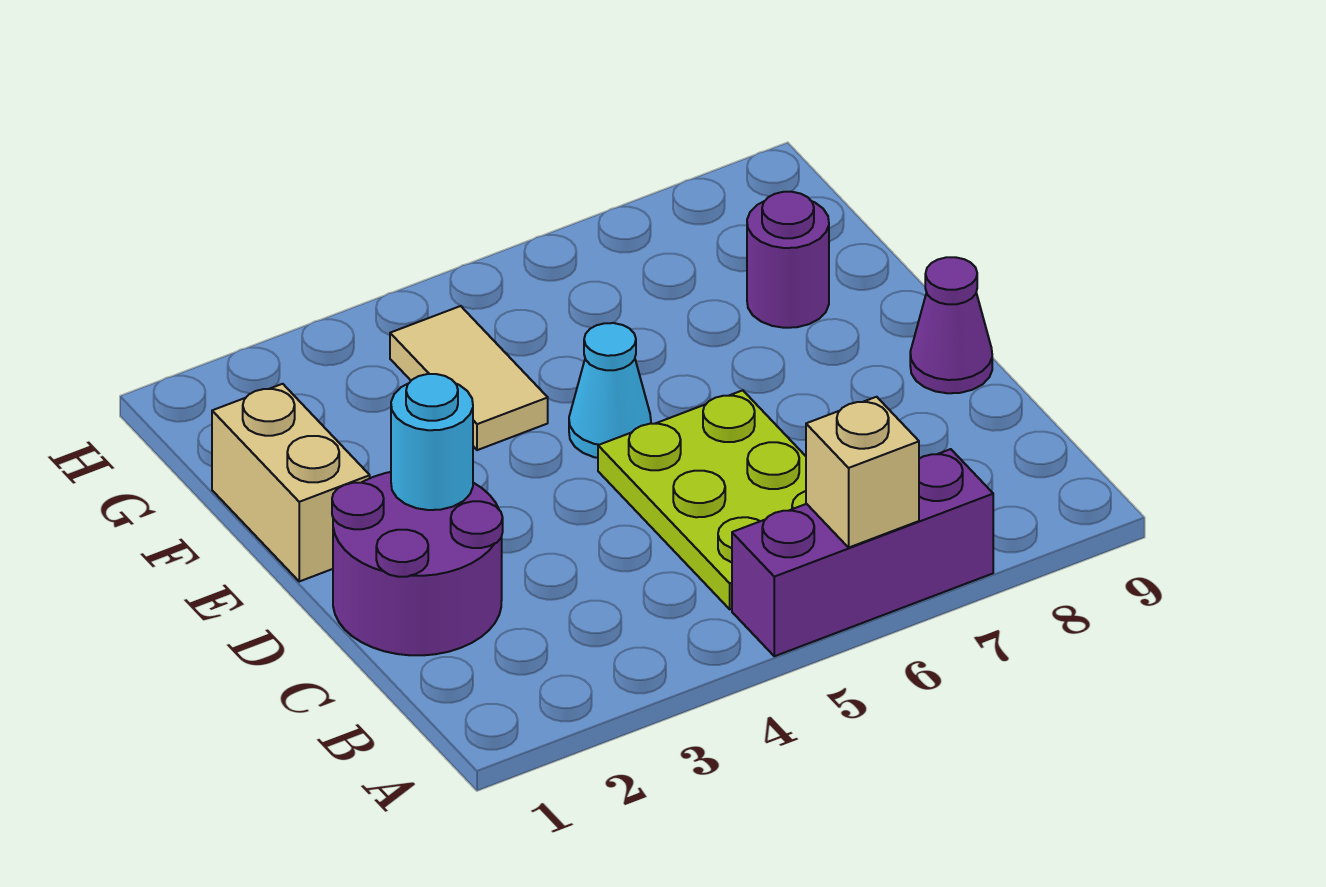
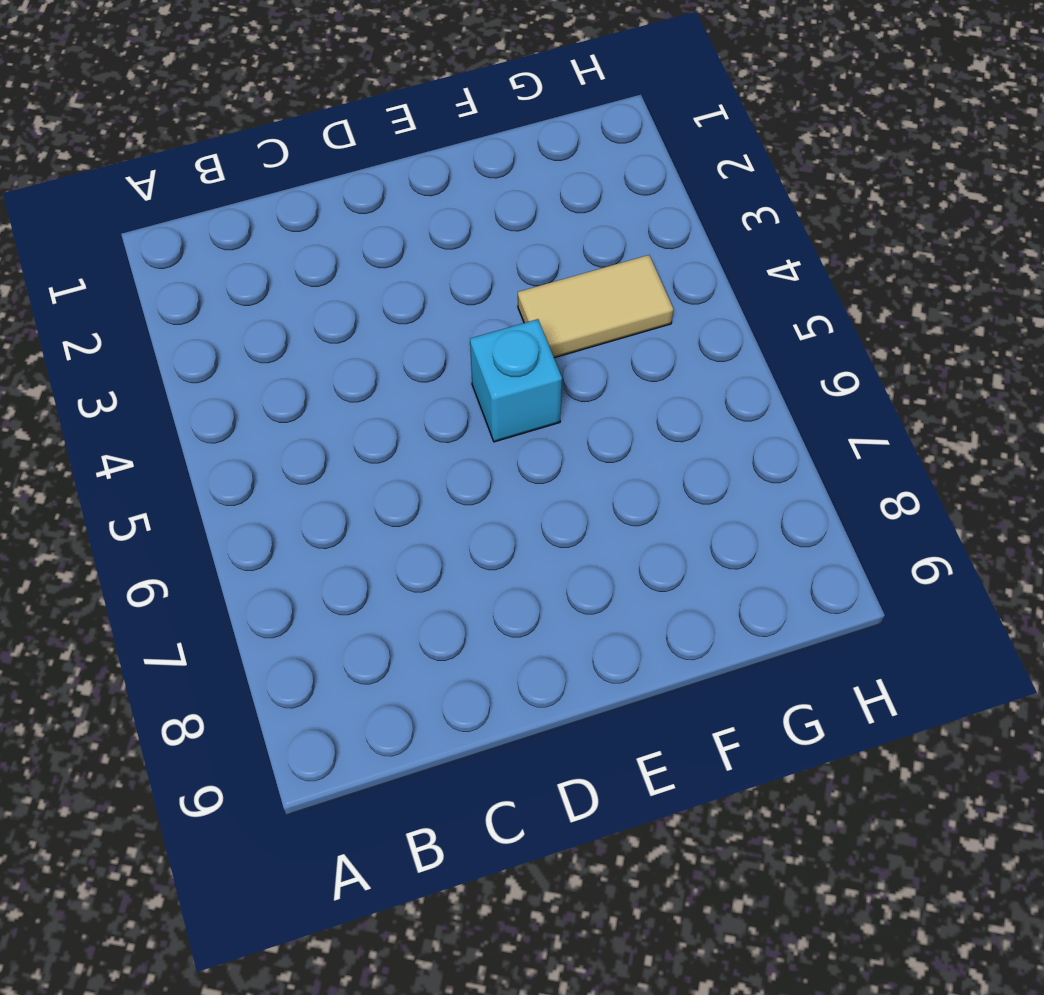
cyan 1x1 brick [470,319,562,442] -> cyan 1x1 cone [569,323,651,458]
none -> purple 1x3 brick [732,449,993,656]
none -> lime 2x3 plate [598,390,806,609]

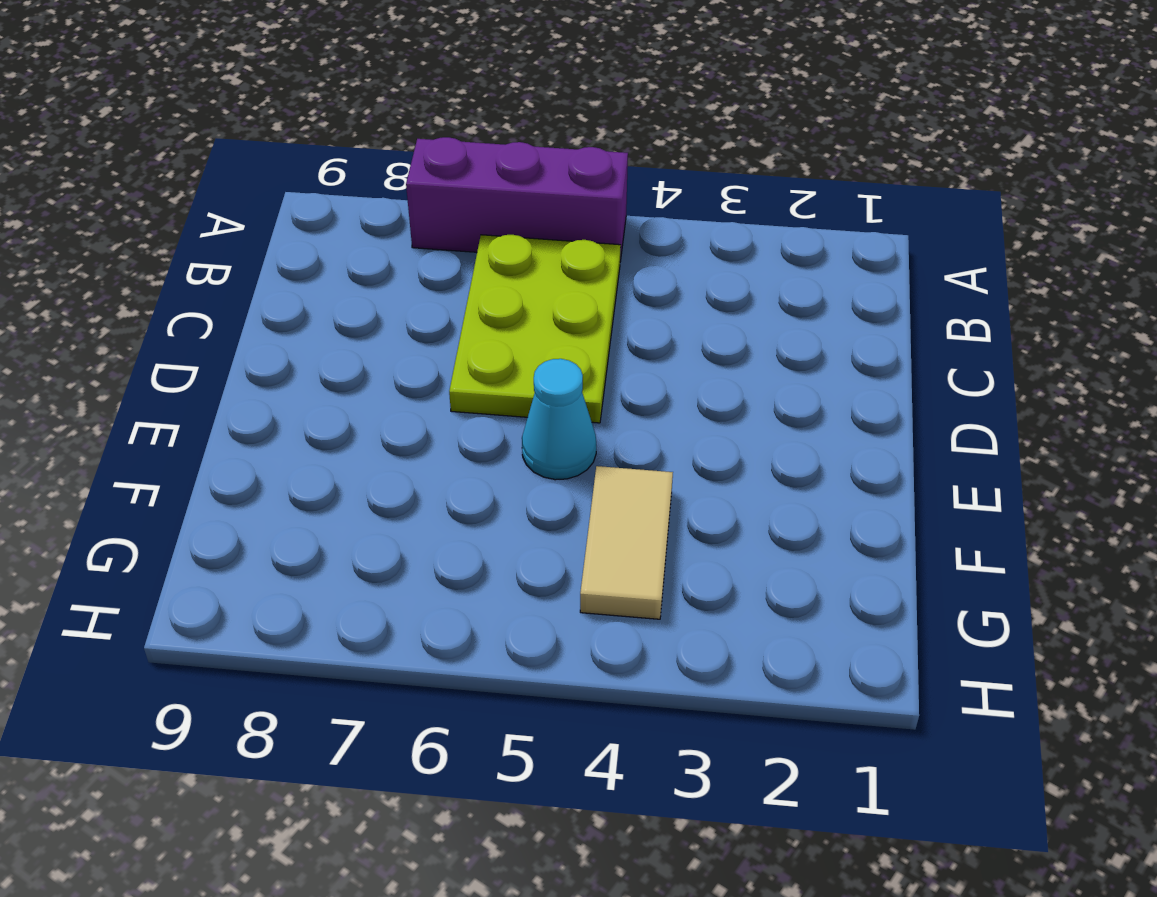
none -> purple 2x2 round brick [332,472,503,655]
none -> purple 1x1 cone [910,257,992,393]

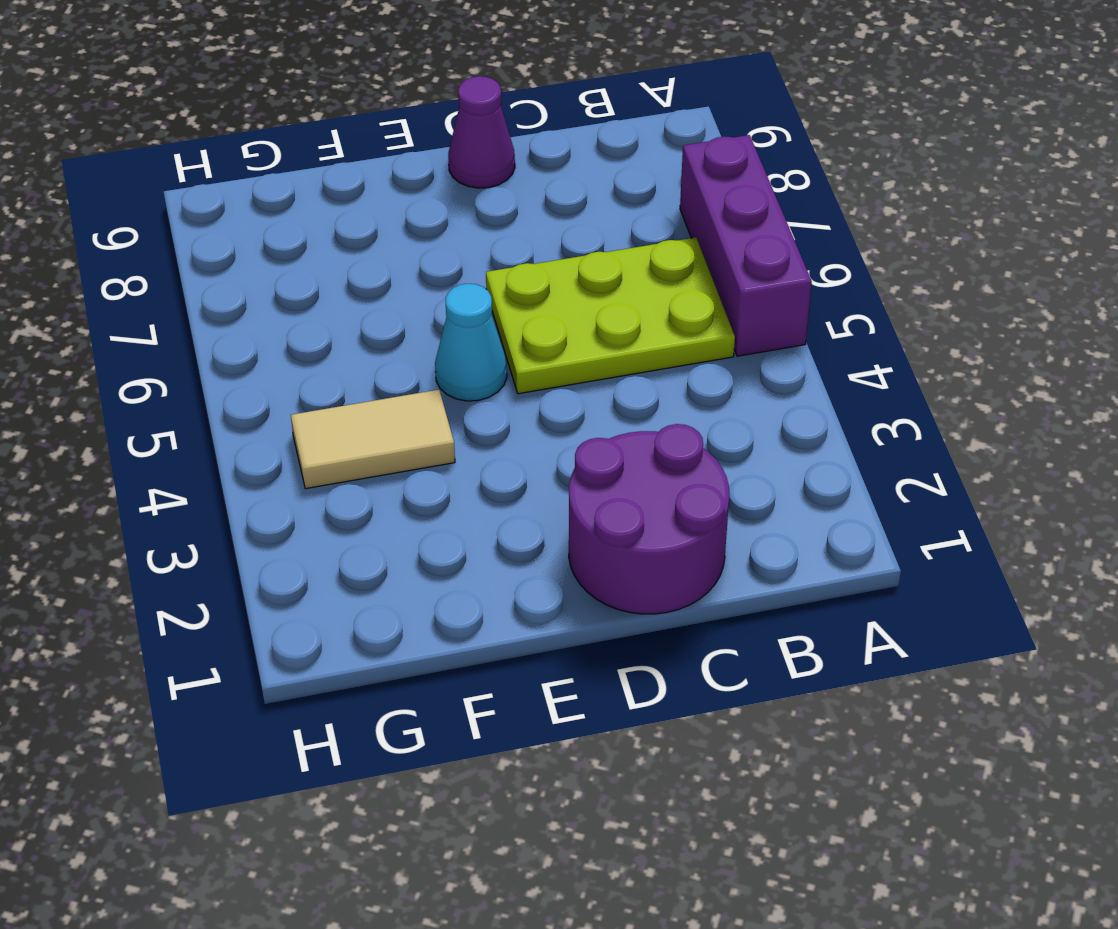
none -> tan 1x2 brick [212,384,370,581]
none -> purple 1x1 round brick [747,192,829,328]

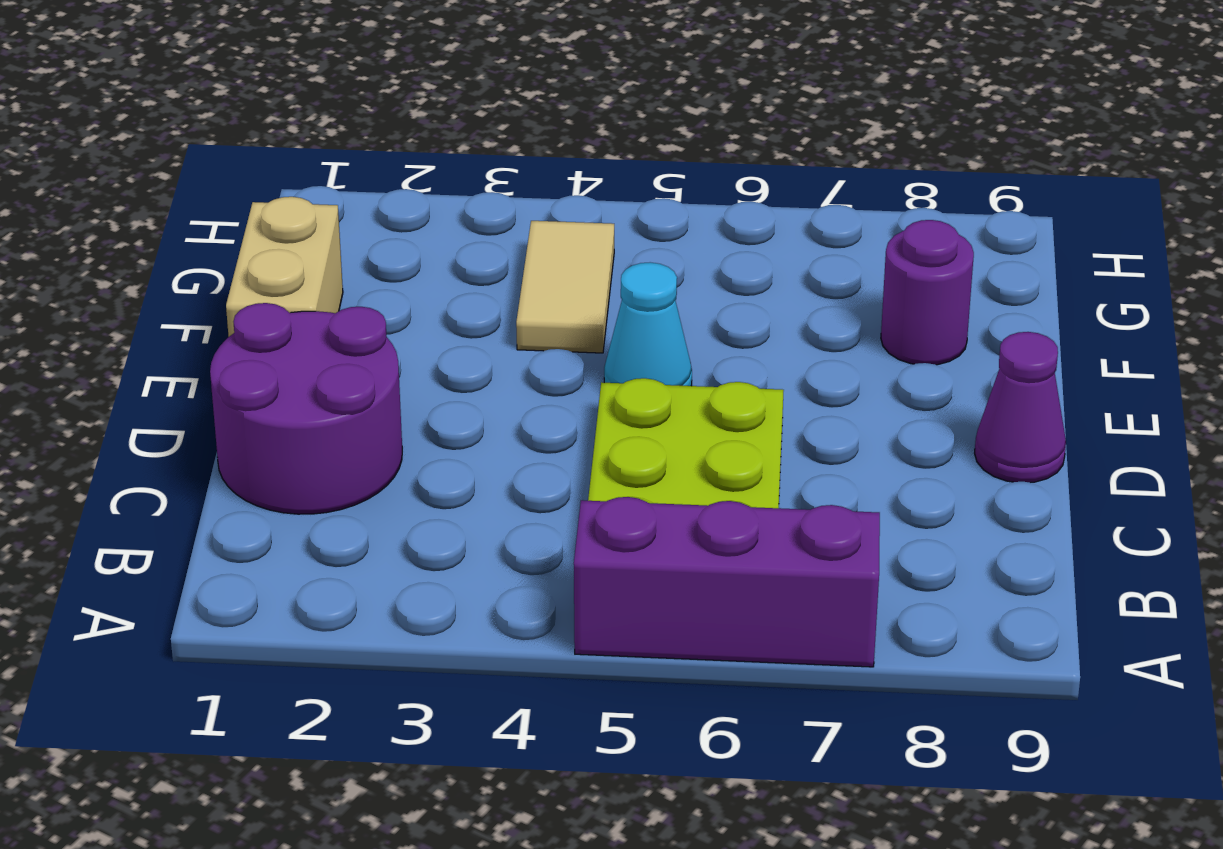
none -> tan 1x1 brick [806,397,919,547]
none -> cyan 1x1 round brick [391,374,473,510]

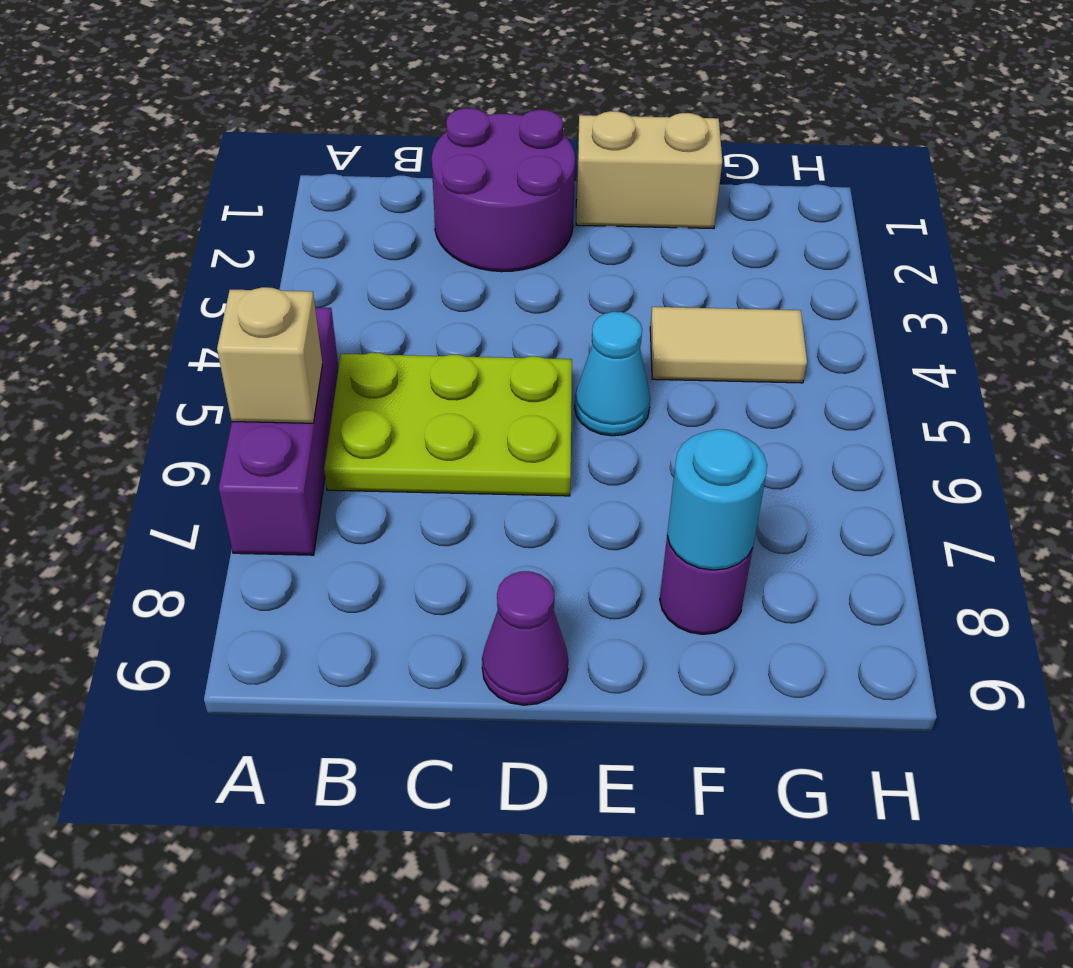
cyan 1x1 round brick [667,429,767,570] -> cyan 1x1 round brick moved to [391,374,473,510]

